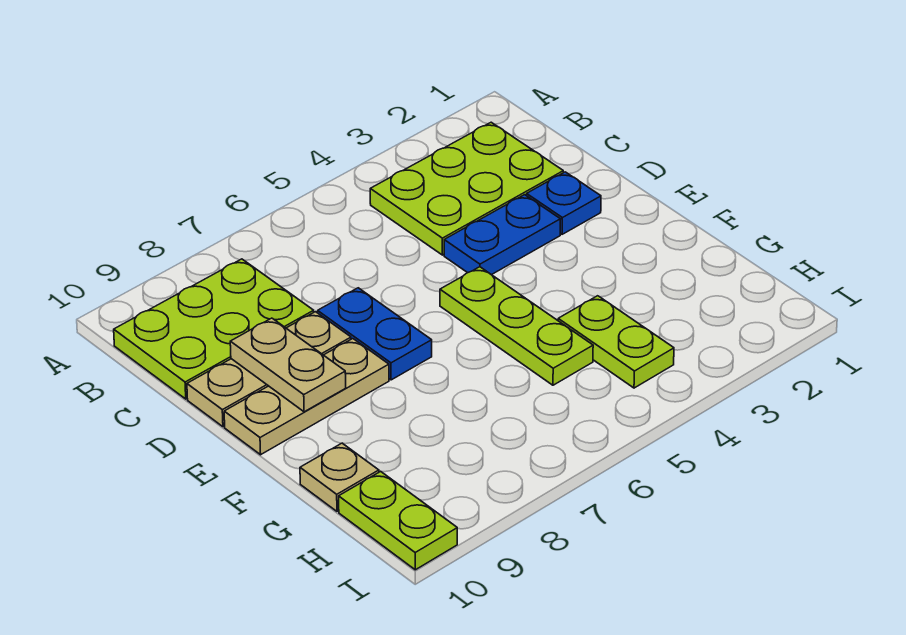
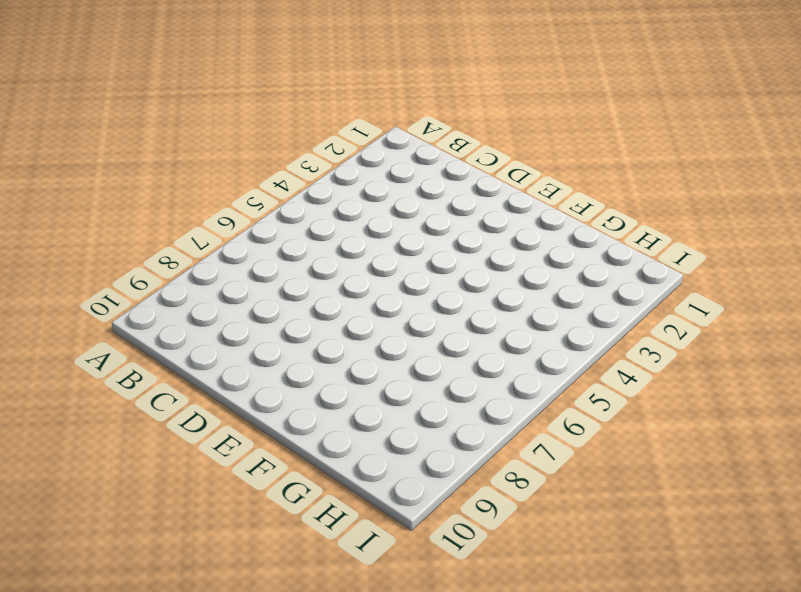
none -> lime 2x3 plate [370,122,563,255]
none -> lime 2x3 plate [114,259,314,399]
none -> blue 1x1 plate [527,172,601,234]

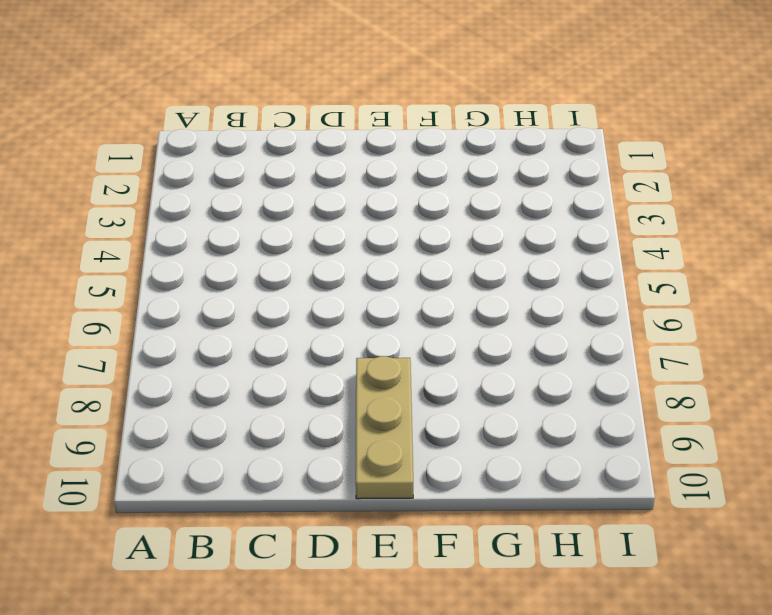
none -> lime 2x3 plate [370,122,563,255]
none -> lime 2x3 plate [114,259,314,399]
none -> blue 1x1 plate [527,172,601,234]

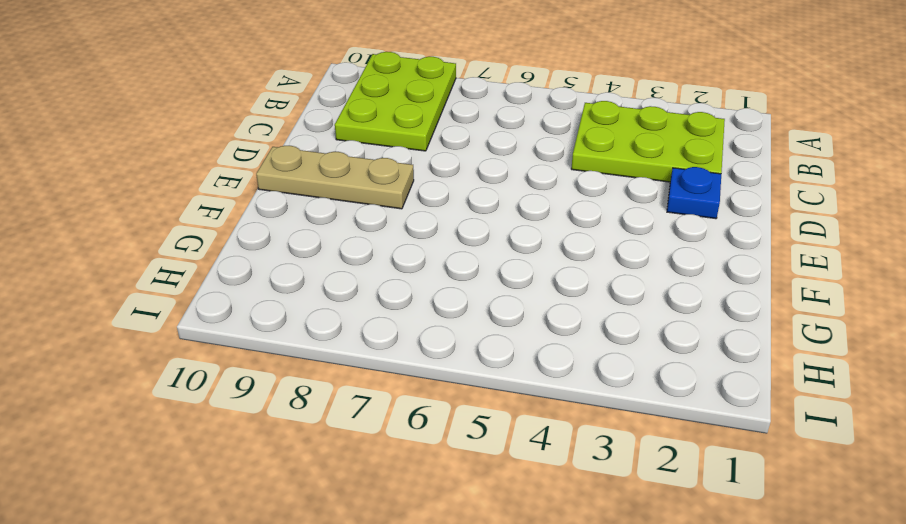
lime 2x3 plate [335,52,456,151] -> lime 2x3 plate turned to [114,259,314,399]
none -> blue 1x2 plate [444,195,560,275]
none -> blue 1x2 plate [318,288,432,380]
none -> tan 1x3 plate [187,312,351,427]

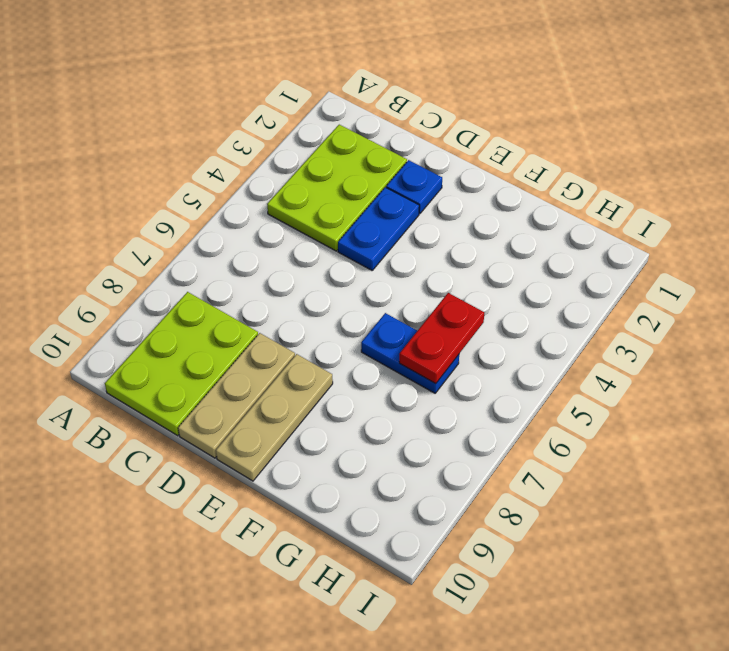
blue 1x2 plate [361,313,459,393] -> blue 1x2 plate moved to [318,288,432,380]
red 1x2 plate [399,293,484,384] -> none
none -> lime 1x3 plate [440,267,593,385]
none -> lime 1x2 plate [558,296,674,388]
none -> tan 1x1 plate [300,443,379,511]

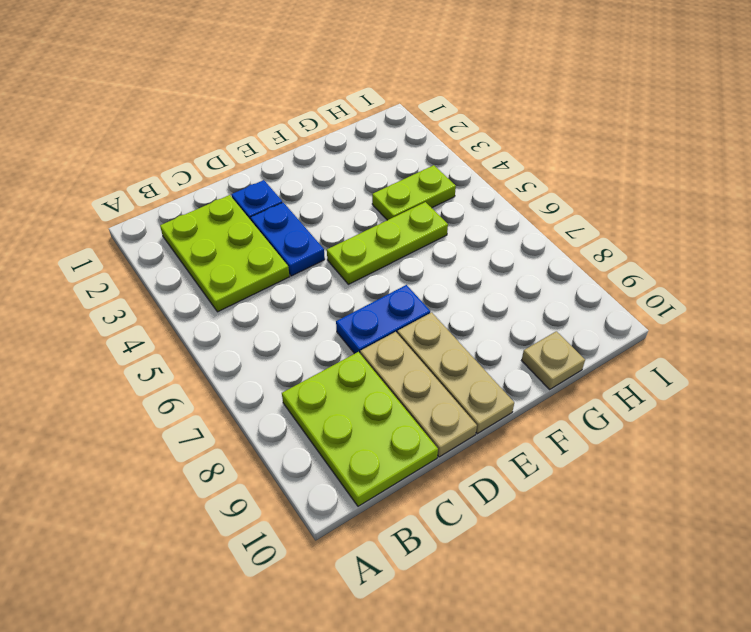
none -> lime 1x2 plate [339,471,457,570]
none -> tan 1x2 plate [230,318,346,412]

